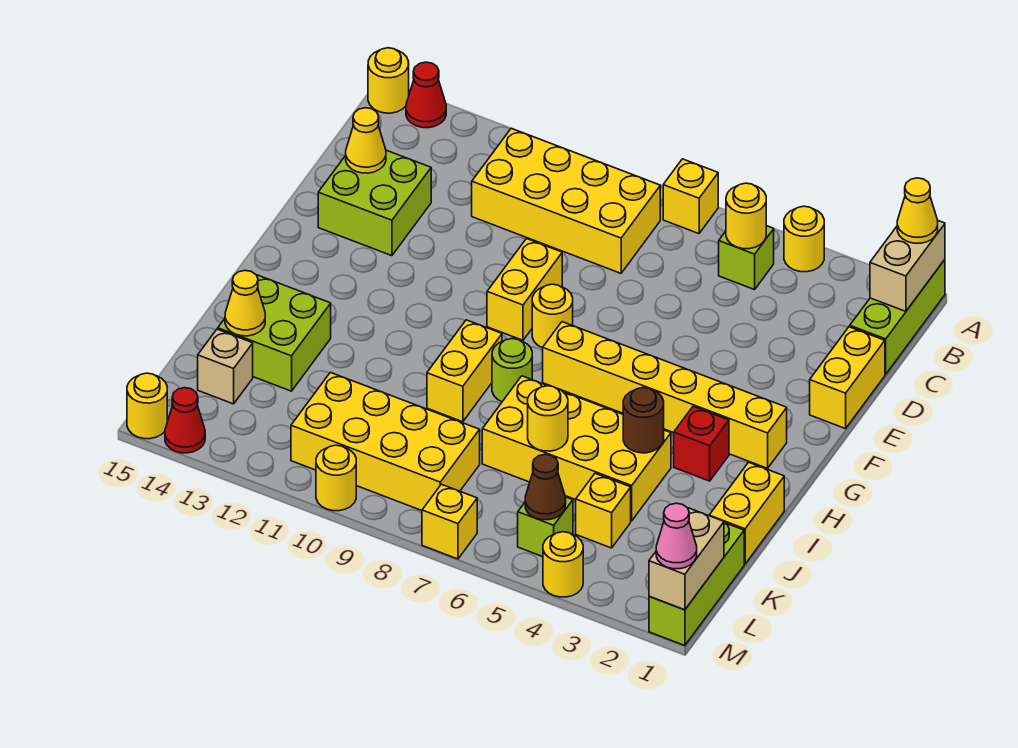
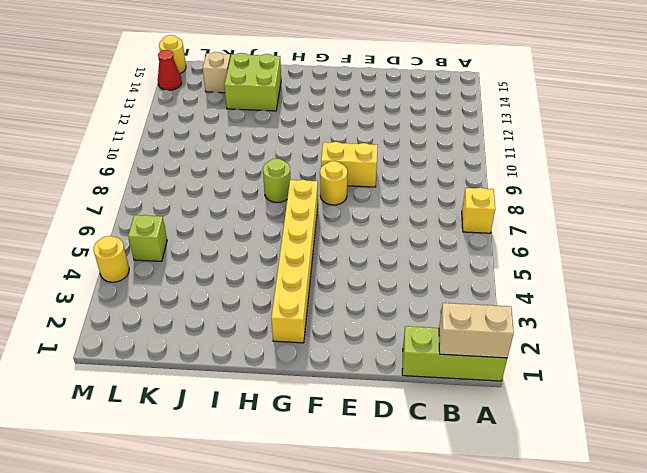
none -> yellow 1x1 round brick [784,206,824,272]
none -> red 1x1 cone [406,62,446,128]
none -> yellow 1x1 round brick [368,48,409,113]
none -> lime 1x1 brick [719,226,774,290]

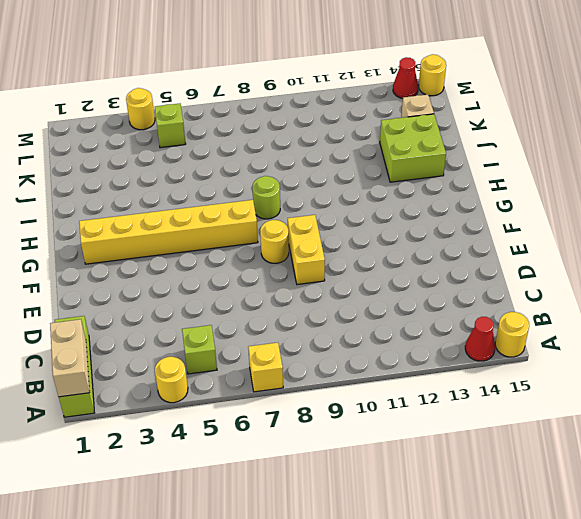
none -> yellow 2x4 brick [472,128,660,273]
none -> yellow 1x2 brick [810,327,885,429]
none -> lime 2x2 brick [318,150,431,256]
none -> red 1x1 brick [674,407,729,481]

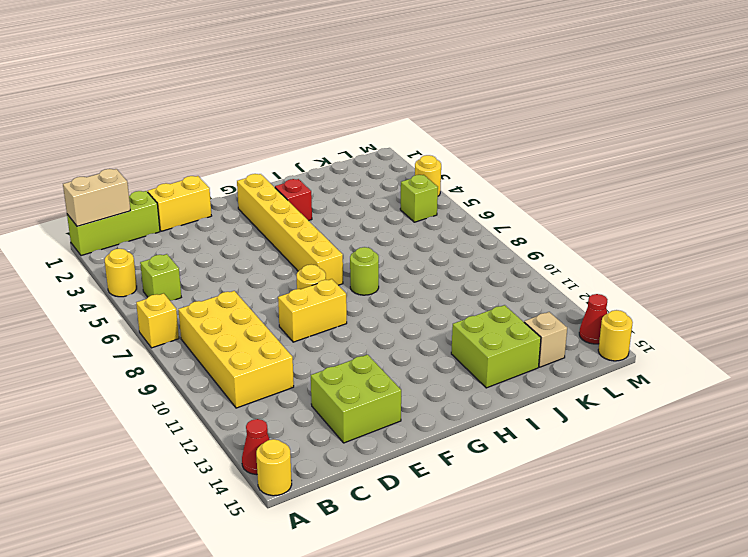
none -> yellow 1x2 brick [427,320,502,422]
none -> yellow 1x2 brick [709,462,784,564]
none -> yellow 2x4 brick [482,376,671,521]
none -> lime 1x3 brick [649,523,744,646]

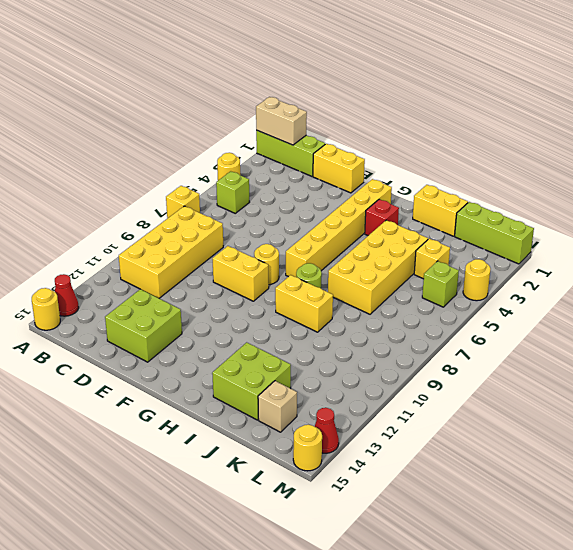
none -> yellow 2x4 brick [291,372,480,510]
none -> yellow 1x1 brick [422,484,477,559]
none -> yellow 1x1 round brick [316,445,356,511]
none -> yellow 1x1 round brick [726,183,766,249]

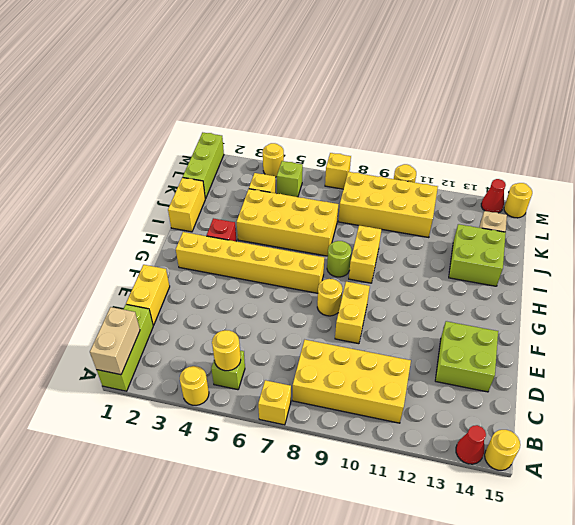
none -> yellow 1x1 cone [345,108,386,173]
none -> brown 1x1 round brick [623,388,664,453]
none -> yellow 1x1 round brick [528,386,568,451]
none -> yellow 1x1 cone [225,271,265,336]

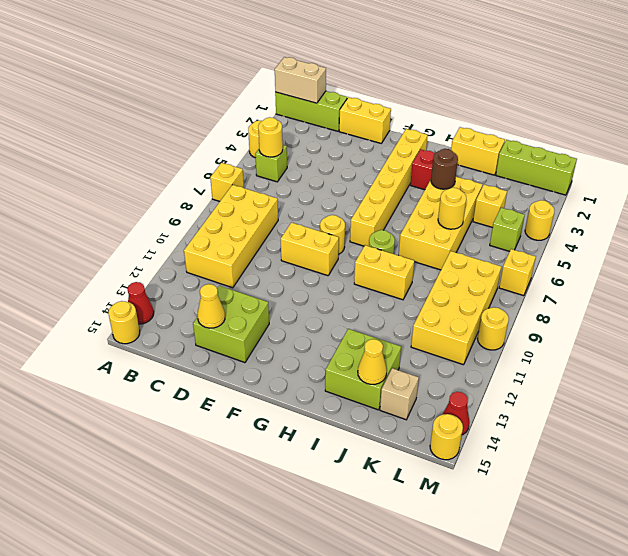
none -> tan 1x2 brick [649,508,724,610]
none -> brown 1x1 cone [525,454,566,520]
none -> yellow 1x1 cone [897,178,938,243]
none -> pink 1x1 cone [656,503,697,569]

